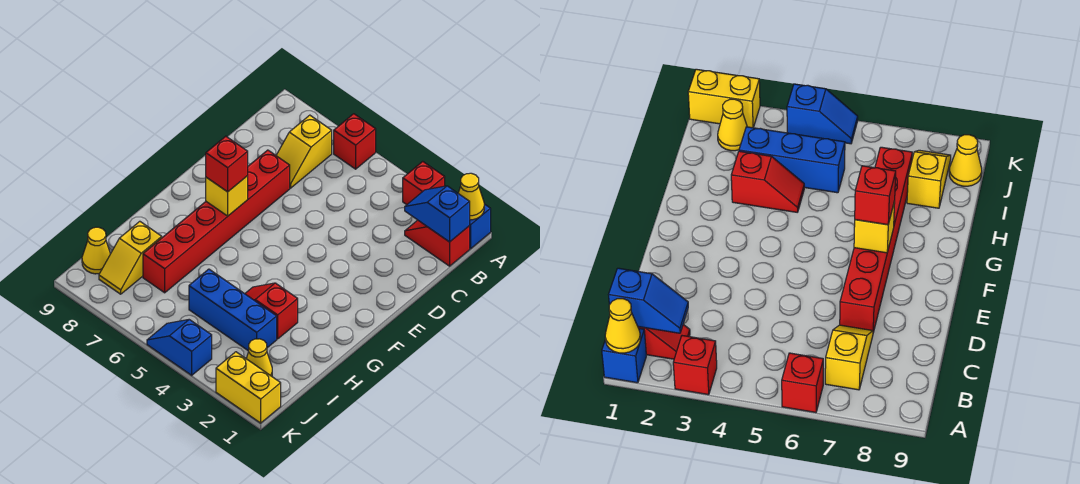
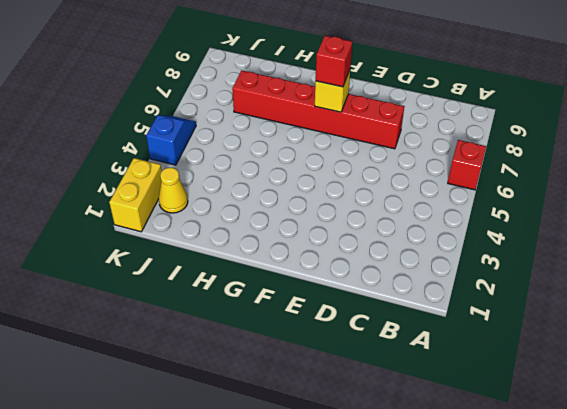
none -> blue 1x1 brick [470,204,491,249]
none -> red 1x1 brick [403,161,445,205]
none -> red 1x2 slope [405,220,470,266]

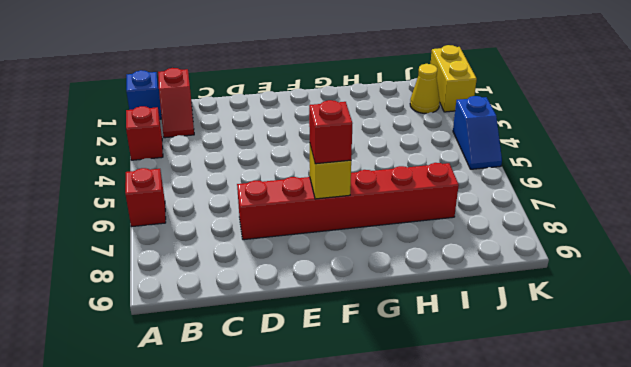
none -> yellow 1x2 slope [276,115,332,188]
none -> red 1x2 slope [245,283,298,339]
none -> blue 1x3 brick [189,269,277,351]

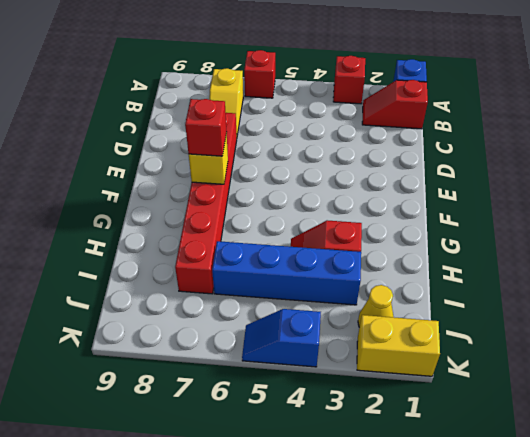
blue 1x4 brick [212,241,361,305] -> blue 1x3 brick [189,269,277,351]
none -> yellow 1x2 slope [99,221,162,294]
none -> yellow 1x1 cone [82,227,110,274]
none -> yellow 1x1 cone [458,173,484,220]

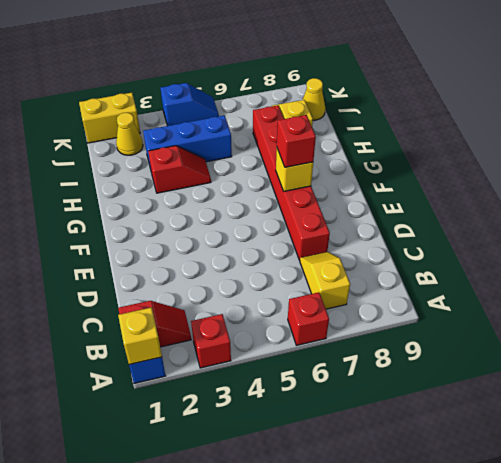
yellow 1x1 brick [118,307,162,365] -> yellow 1x1 cone [458,173,484,220]
none -> blue 1x2 slope [405,186,470,242]

